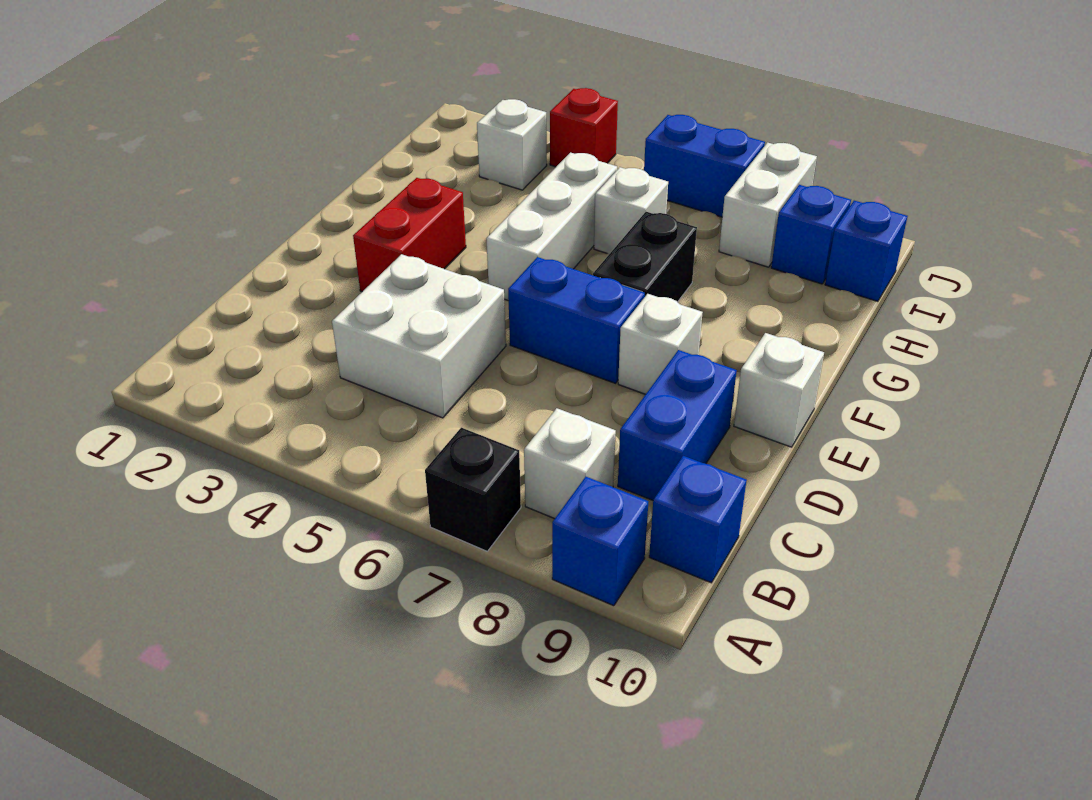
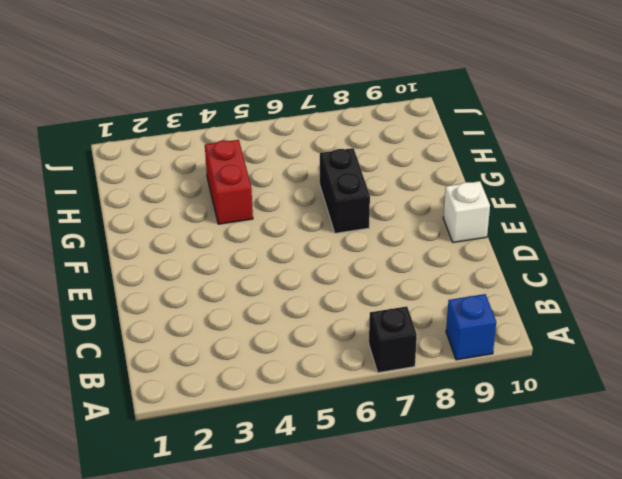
red 1x2 brick [205,140,253,224] -> red 1x2 brick moved to [353,178,466,292]
none -> white 1x1 brick [524,408,616,519]
none -> blue 1x1 brick [649,456,747,583]
none -> white 2x2 brick [332,254,506,418]

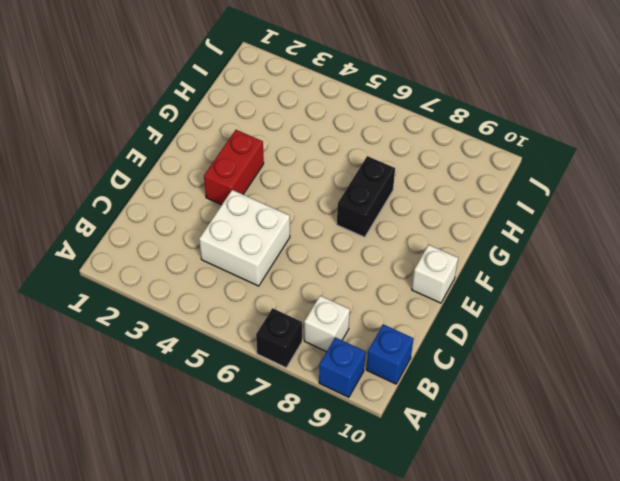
none -> blue 1x2 brick [618,350,737,500]
none -> blue 1x2 brick [508,257,645,383]
none -> white 1x1 brick [618,294,703,394]

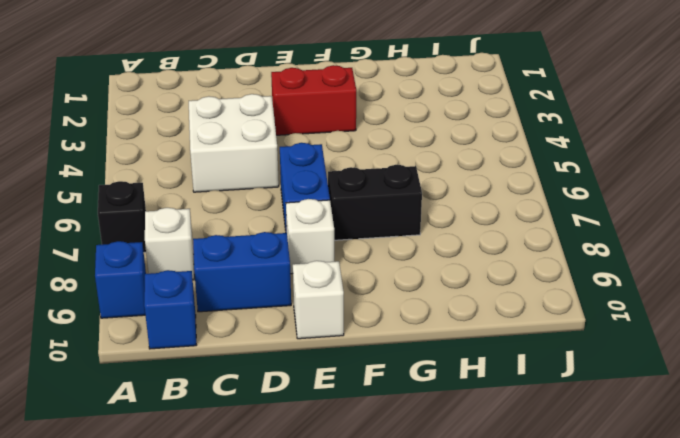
none -> white 1x3 brick [486,153,617,301]
none -> white 1x1 brick [594,167,668,254]
none -> white 1x1 brick [477,99,547,190]

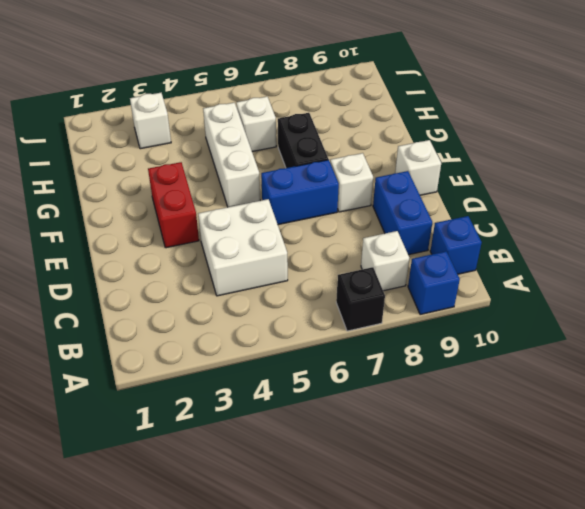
none -> white 1x2 brick [719,143,817,267]
none -> blue 1x1 brick [771,185,851,284]
none -> blue 1x1 brick [825,201,907,301]

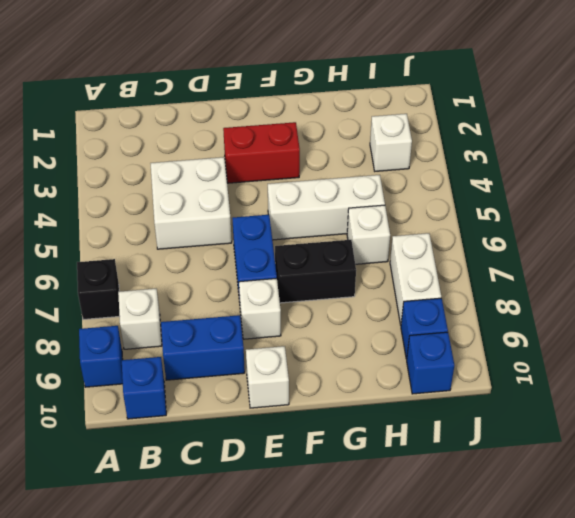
white 1x2 brick [390,233,441,325] -> white 1x2 brick turned to [719,143,817,267]
none -> red 1x1 brick [550,88,618,167]
none -> blue 1x2 brick [644,115,765,217]

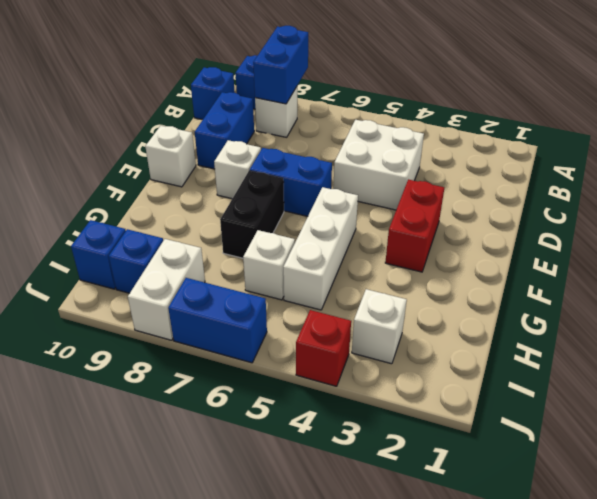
blue 1x2 brick [253,26,308,104] -> none
none -> black 1x1 brick [425,428,521,551]

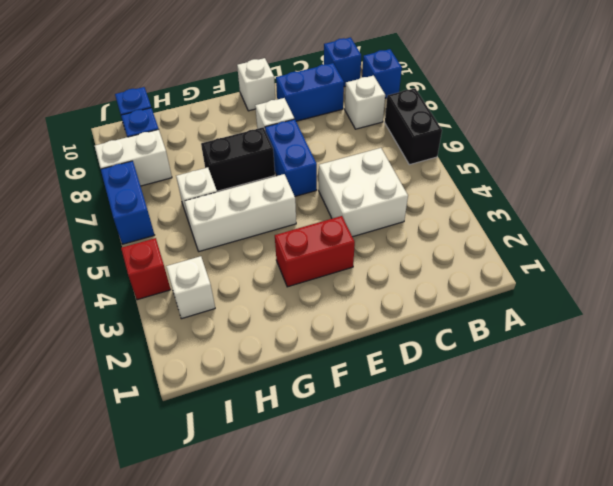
black 1x2 brick [385,88,442,165] -> black 1x1 brick [425,428,521,551]

